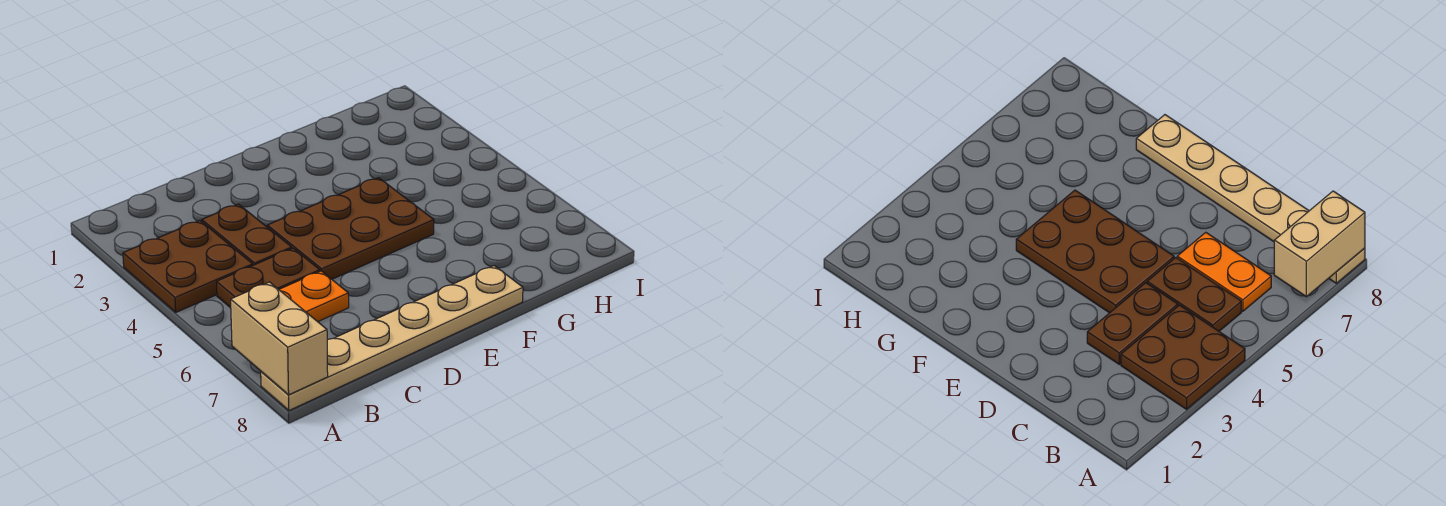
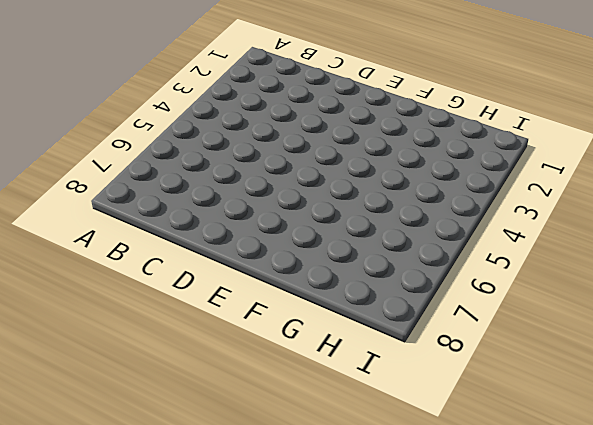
none -> brown 2x2 plate [123,220,253,312]
none -> tan 1x6 plate [261,266,523,410]

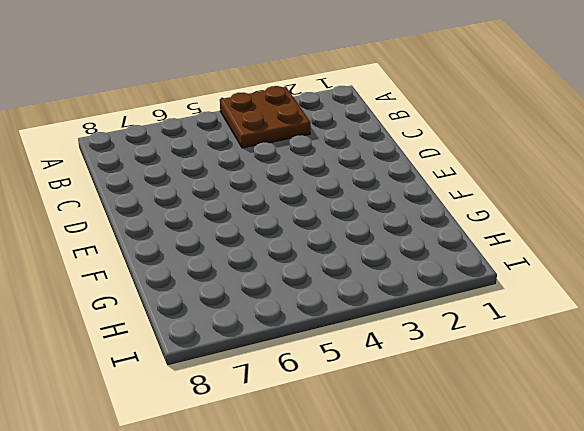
none -> tan 1x6 plate [261,266,523,410]
none -> brown 1x2 plate [217,248,320,308]

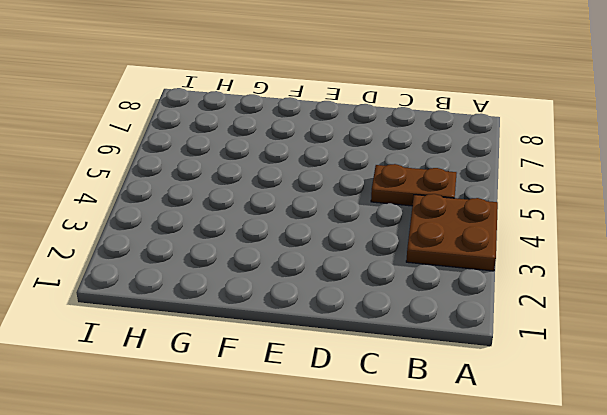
none -> tan 1x6 plate [261,266,523,410]
none -> orange 1x2 plate [279,271,349,322]

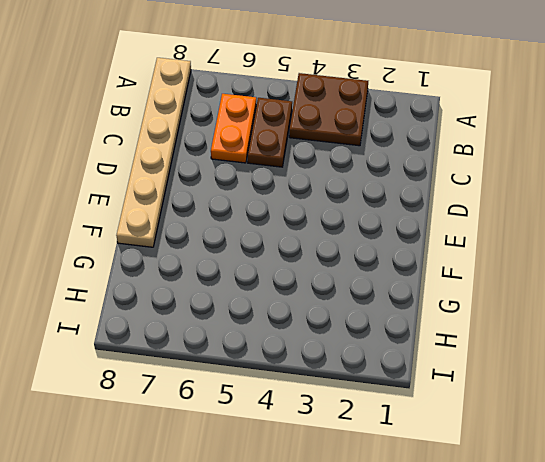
none -> brown 1x2 plate [202,204,292,265]
none -> brown 2x3 plate [267,178,434,279]

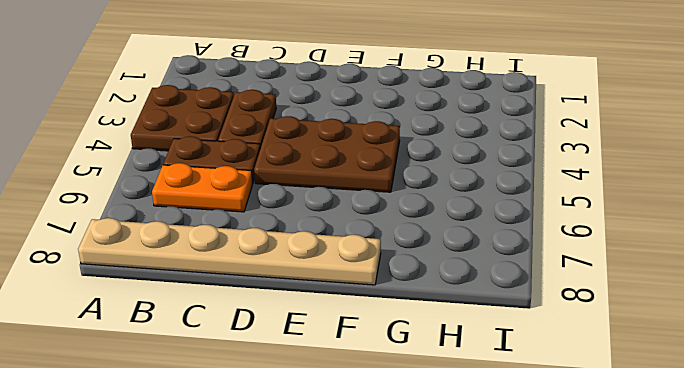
none -> tan 1x2 brick [231,282,328,395]

